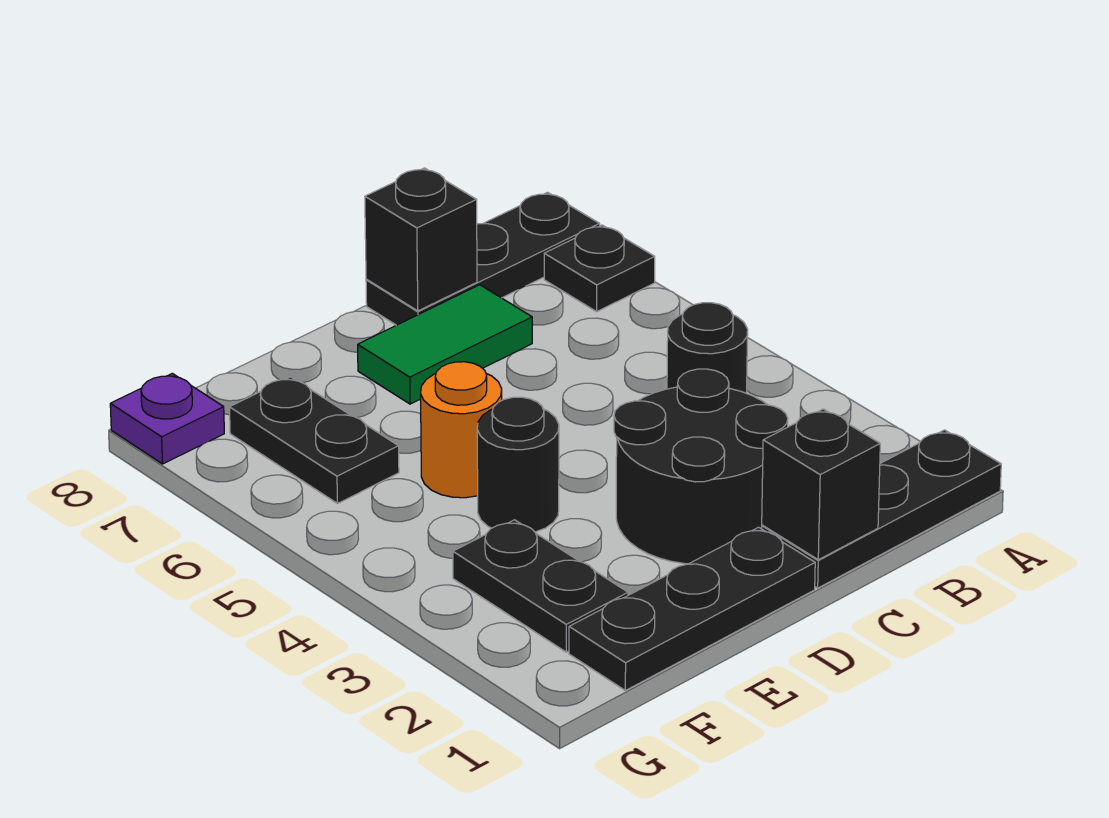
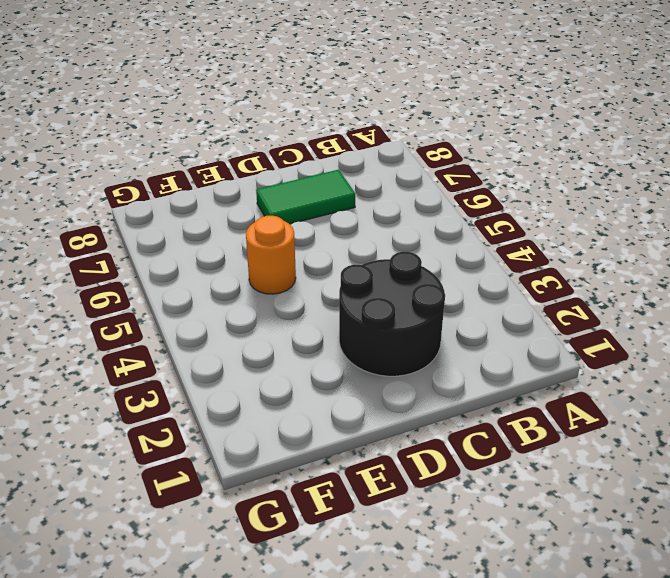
none -> black 1x3 plate [762,430,1001,588]
none -> black 1x1 plate [544,225,655,312]
none -> black 1x3 plate [366,192,600,325]

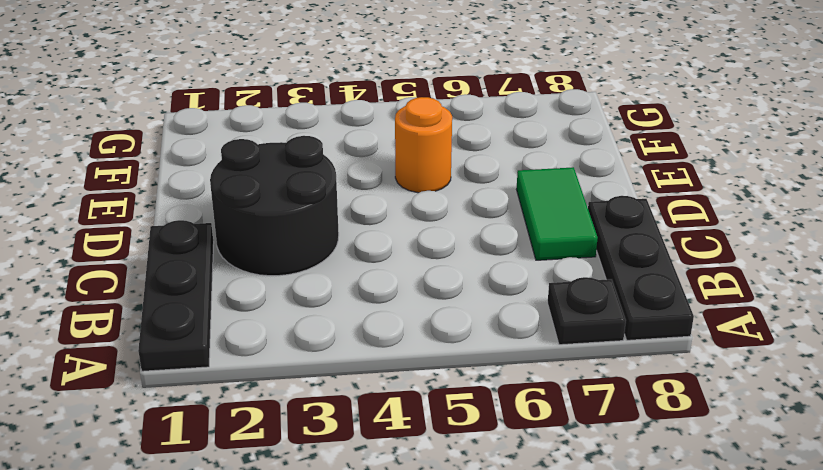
none -> black 1x1 round brick [667,303,748,393]
none -> black 1x3 plate [569,527,815,690]
none -> black 1x1 round brick [477,397,559,532]

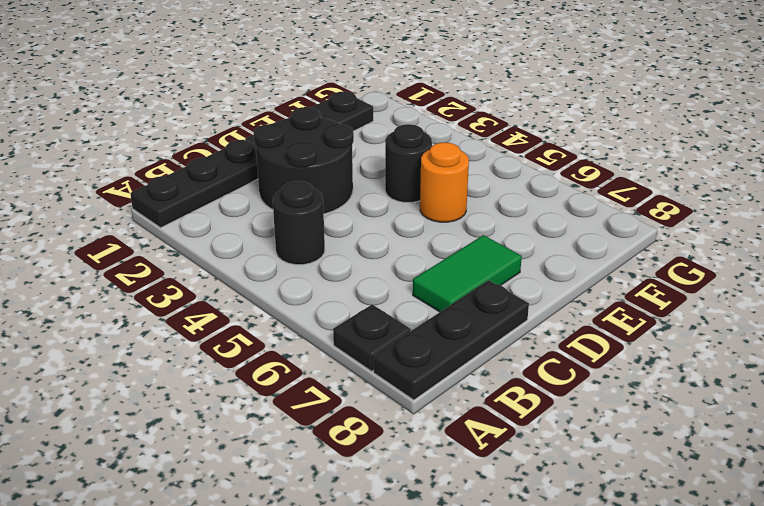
none -> black 1x2 plate [453,520,628,652]
none -> black 1x2 plate [229,377,399,503]
none -> purple 1x1 plate [110,373,224,464]

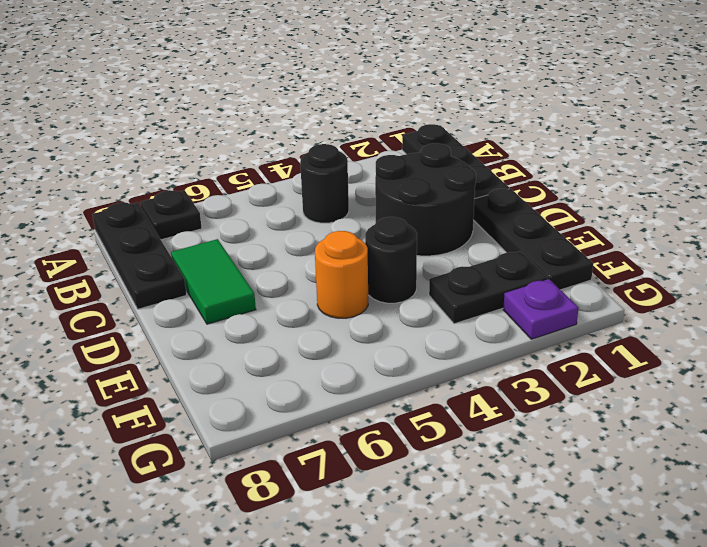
purple 1x1 plate [503,279,579,339] -> purple 1x1 plate moved to [110,373,224,464]
none -> black 1x2 plate [229,377,399,503]
none -> black 1x1 brick [762,409,880,560]
none -> black 1x1 brick [365,168,477,311]

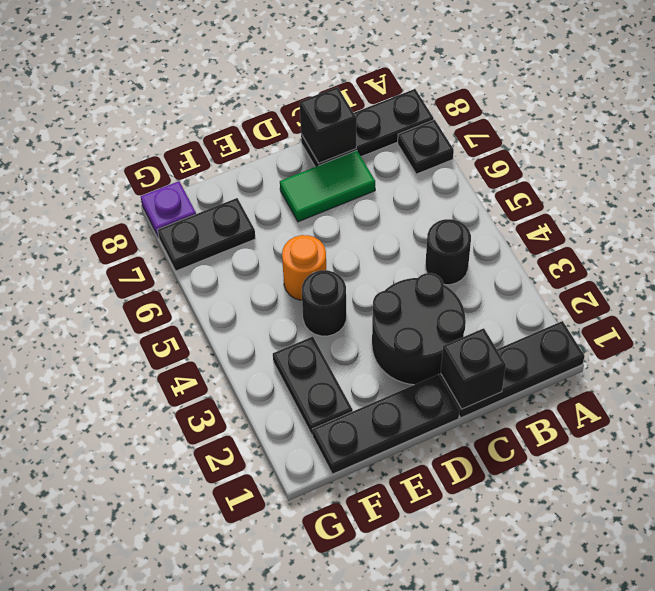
black 1x2 plate [158,198,256,271] -> black 1x2 plate turned to [229,377,399,503]

